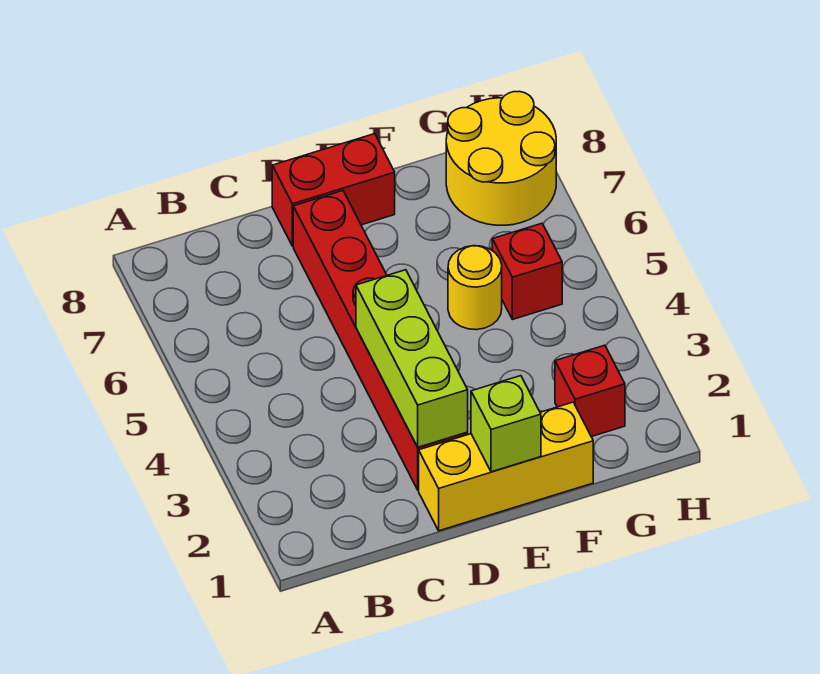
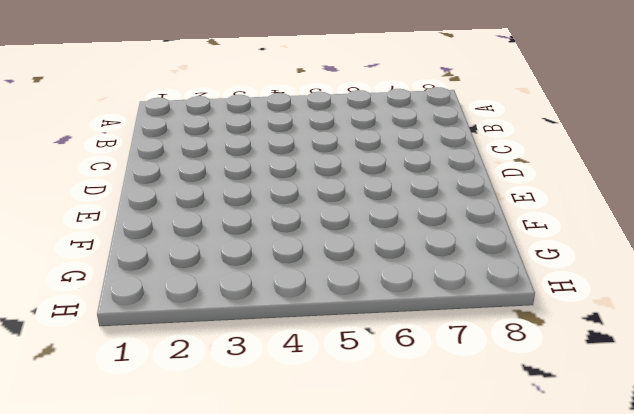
none -> yellow 1x3 brick [419,402,593,531]
none -> red 1x6 brick [293,191,468,490]

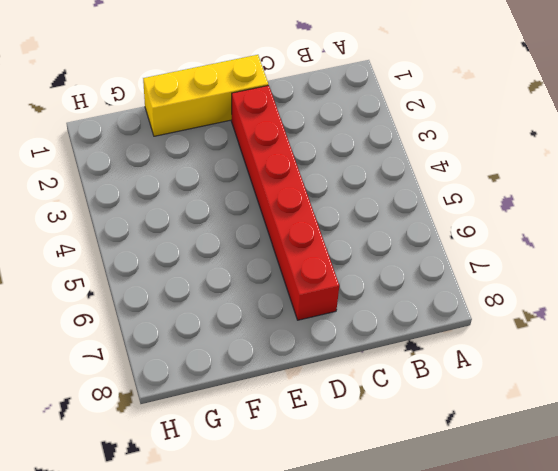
none -> red 1x2 brick [272,134,395,246]
none -> yellow 1x1 round brick [448,246,502,330]

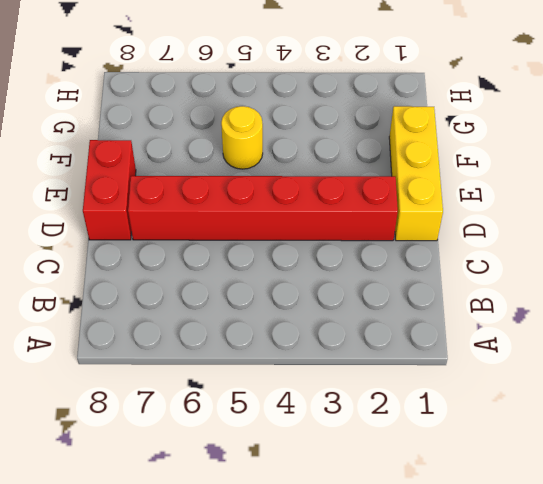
none -> red 1x1 brick [555,345,625,437]
none -> red 1x1 brick [492,223,562,320]

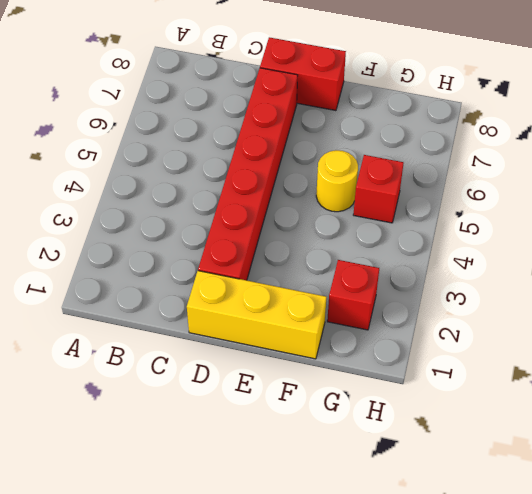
none -> yellow 2x2 round brick [446,91,556,225]
none -> lime 1x3 brick [356,270,468,447]

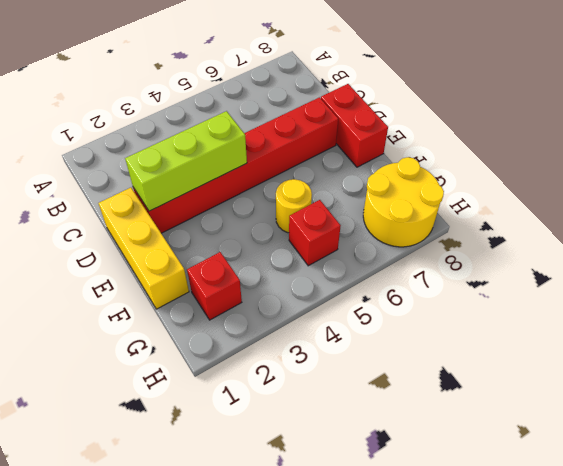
none -> lime 1x1 brick [471,376,541,472]

